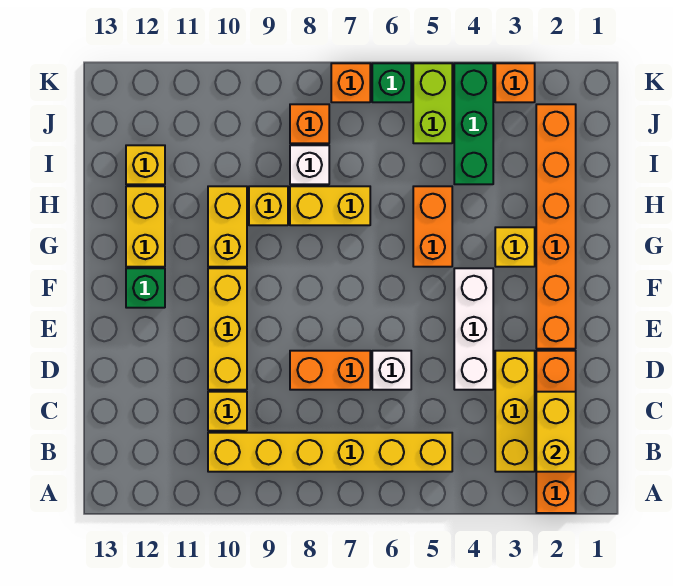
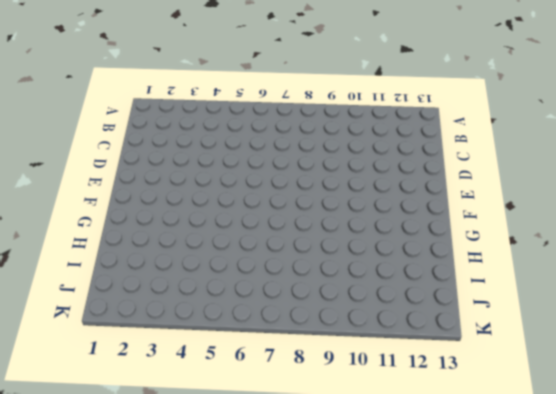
none -> orange 1x4 brick [536,351,576,513]
none -> yellow 1x3 brick [495,351,535,472]
none -> yellow 1x6 brick [208,433,452,472]

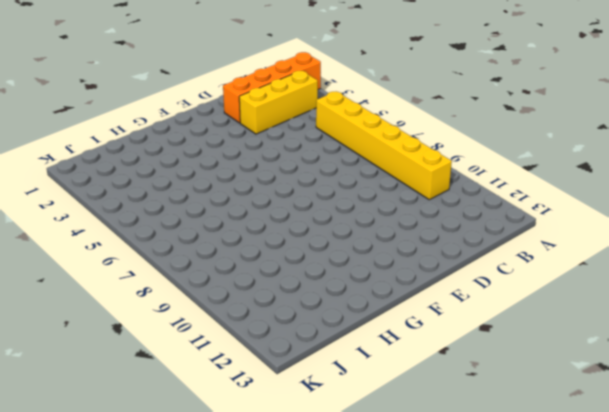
none -> yellow 1x1 brick [208,392,247,431]
none -> white 1x3 brick [454,268,493,390]
none -> white 1x1 brick [372,351,411,390]

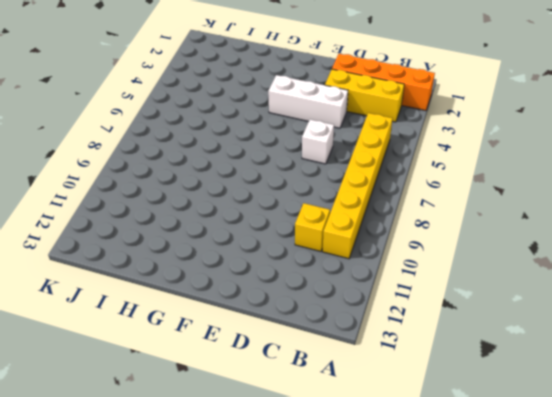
none -> orange 1x2 brick [290,351,370,390]
none -> yellow 1x3 brick [208,268,247,390]
none -> orange 1x6 brick [536,104,576,349]

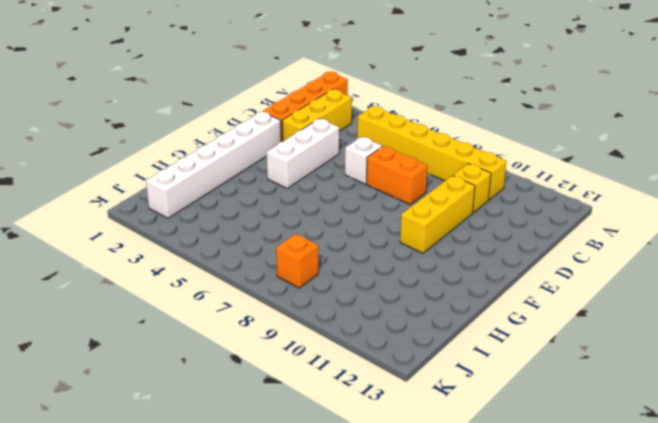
white 1x6 brick [146,112,281,218] -> orange 1x6 brick [536,104,576,349]
none -> green 1x1 brick [126,268,165,308]
none -> yellow 1x1 brick [495,227,535,267]
none -> orange 1x2 brick [413,186,452,267]

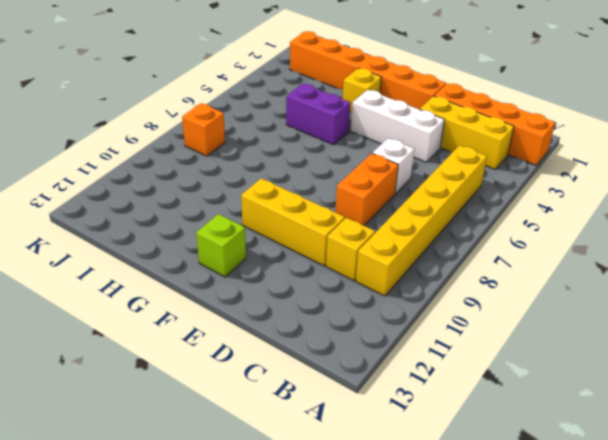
lime 1x1 brick [196,214,246,277] -> green 1x1 brick [126,268,165,308]
purple 1x2 brick [286,84,351,144] -> orange 1x2 brick [413,186,452,267]
none -> yellow 1x2 brick [208,186,247,267]
none -> yellow 1x2 brick [126,186,165,267]
none -> yellow 1x2 brick [290,186,370,225]

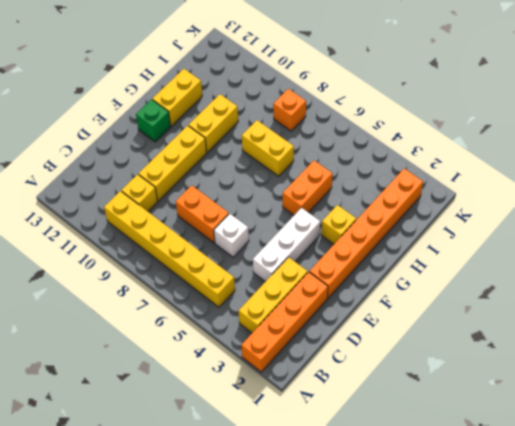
none -> yellow 1x1 brick [249,186,288,225]
none -> green 1x3 brick [454,63,493,184]
none -> white 1x1 brick [290,145,329,184]

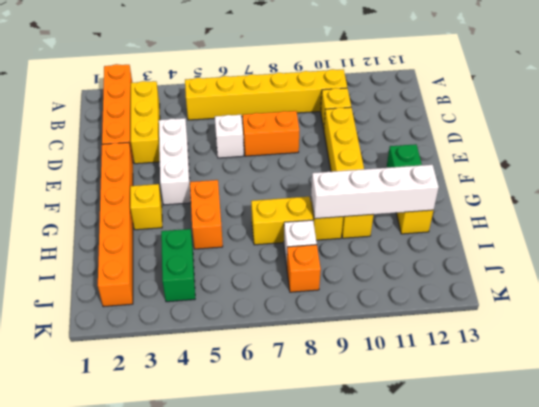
white 1x4 brick [311,165,439,219] -> none
green 1x2 brick [161,229,195,302] -> green 1x3 brick [454,63,493,184]
none -> yellow 1x1 brick [126,145,165,184]
none -> lime 1x2 brick [413,63,452,143]
none -> orange 1x1 brick [495,63,535,102]

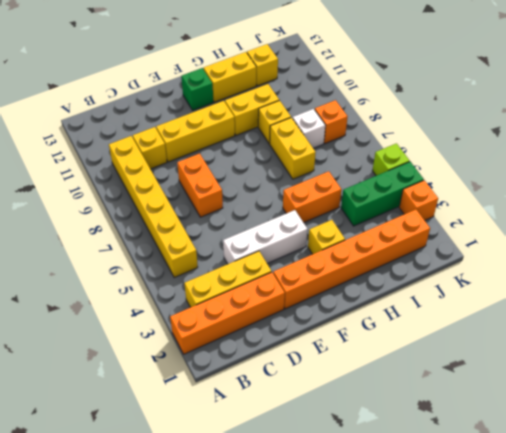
lime 1x1 brick [372,143,410,176] -> lime 1x2 brick [413,63,452,143]
none -> white 1x1 brick [372,351,411,390]
none -> green 1x1 brick [372,63,411,102]
none -> orange 1x1 brick [331,63,370,102]

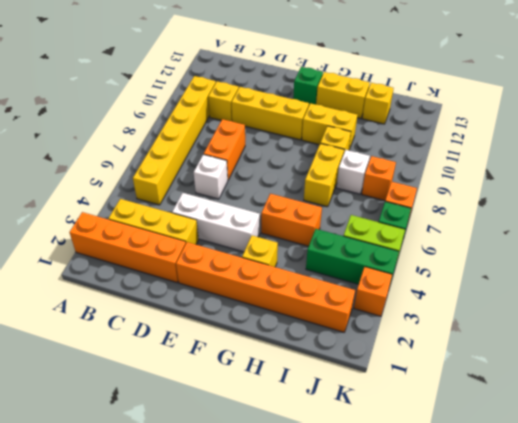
none -> yellow 1x2 brick [536,392,576,472]

